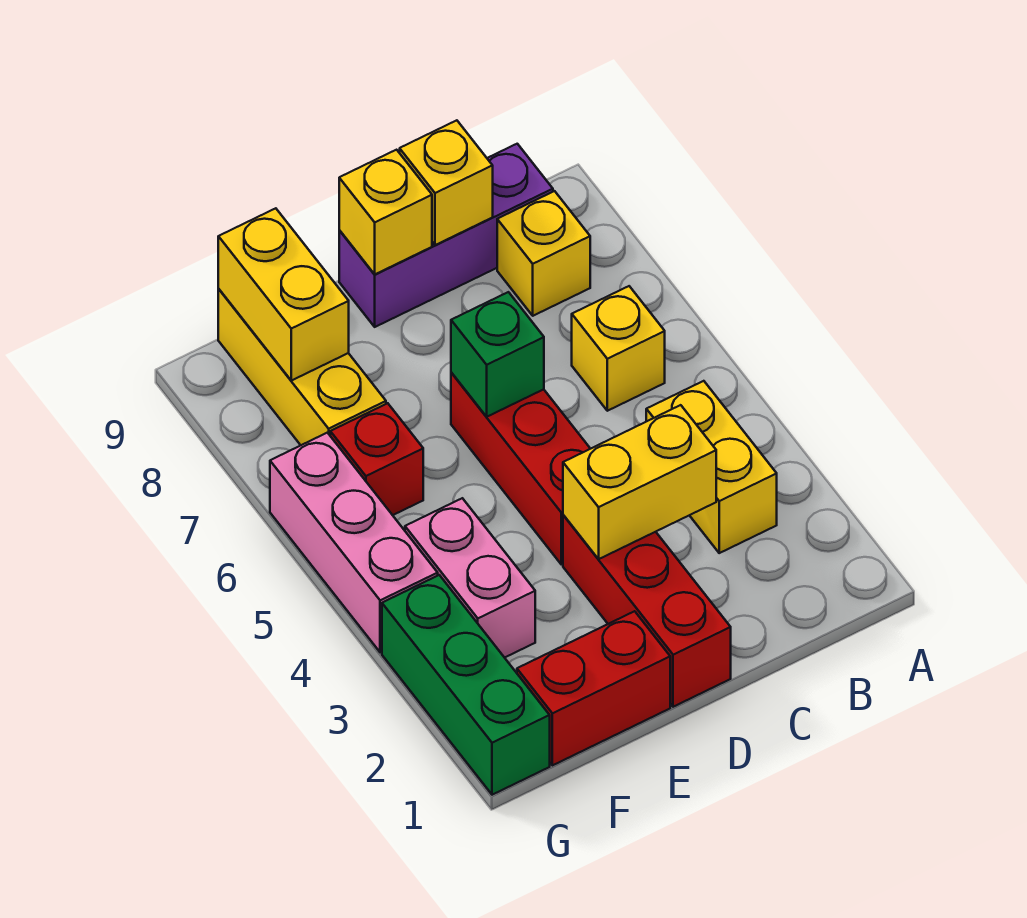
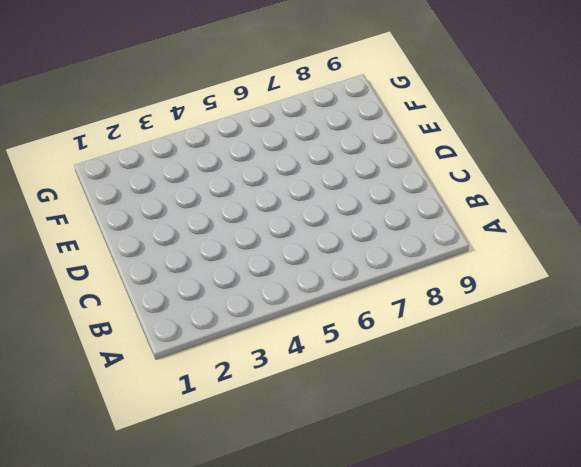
none -> yellow 1x2 brick [646,381,777,553]
none -> yellow 1x1 brick [572,286,665,411]
none -> yellow 1x1 brick [497,191,590,316]

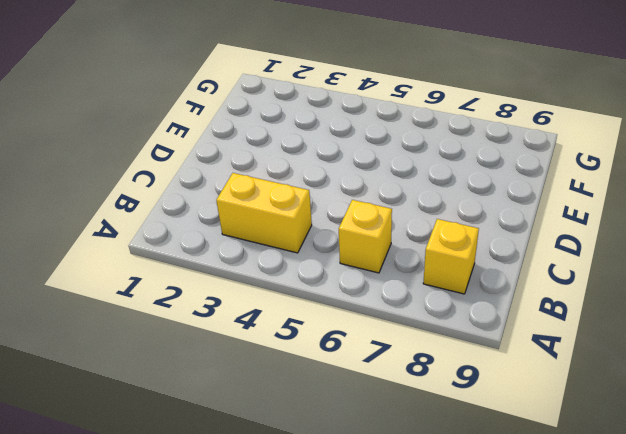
none -> purple 1x3 brick [339,144,553,327]
none -> red 1x3 brick [563,515,731,707]
none -> red 1x3 brick [451,372,590,564]

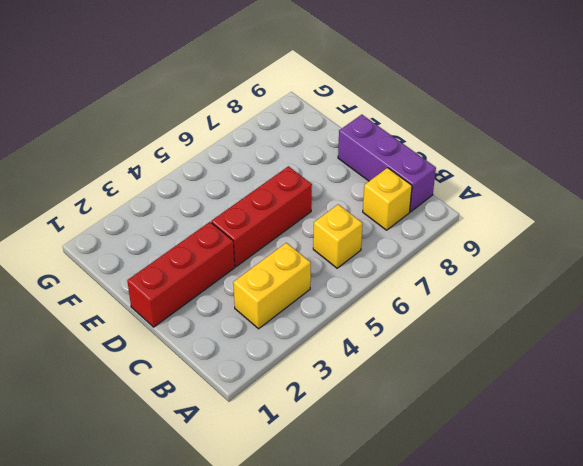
none -> red 1x2 brick [517,611,670,765]
none -> pink 1x2 brick [405,498,535,658]
none -> red 1x1 brick [330,403,423,515]

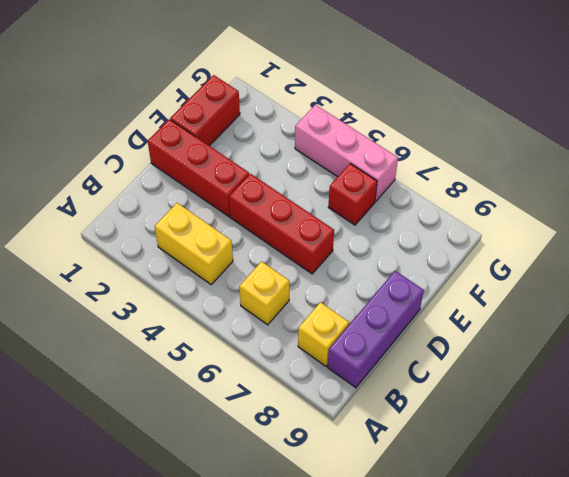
none -> pink 1x2 brick [405,498,535,658]
none -> yellow 1x3 brick [218,289,386,445]
none -> green 1x3 brick [382,575,550,795]

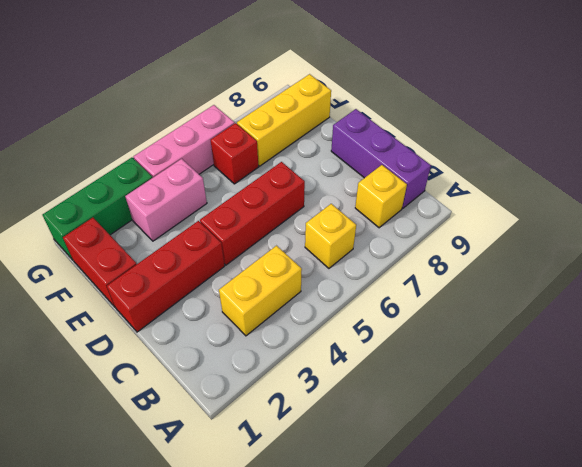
none -> yellow 1x2 brick [563,405,716,559]
none -> yellow 1x1 brick [400,120,493,245]
none -> green 1x1 brick [451,292,544,417]

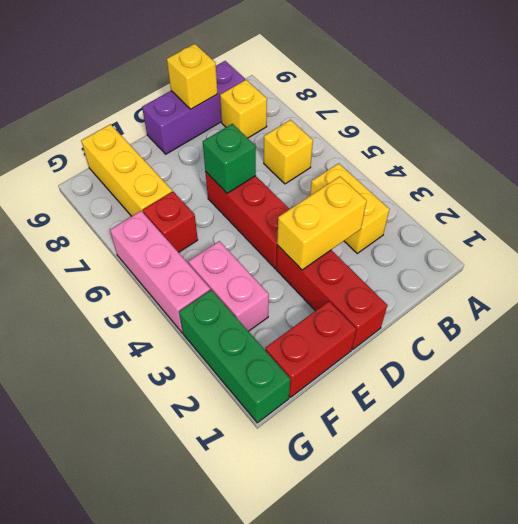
none -> yellow 1x1 brick [339,150,432,274]
none -> yellow 1x2 brick [218,208,349,381]

